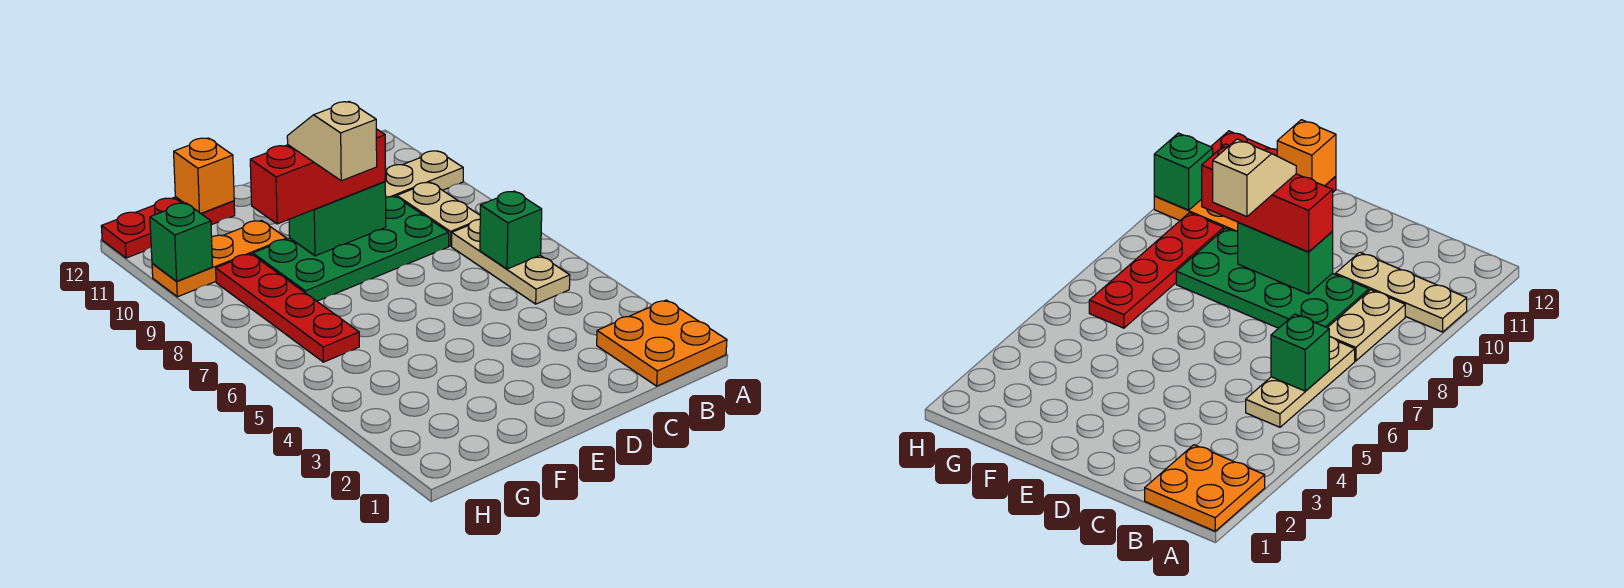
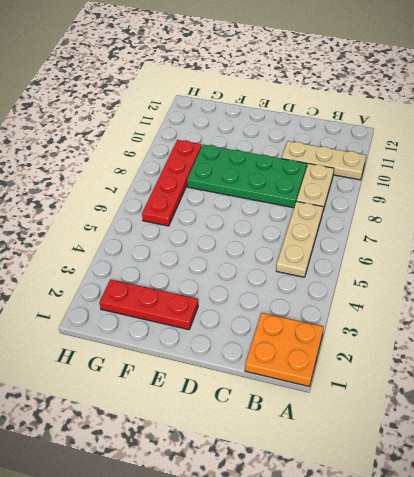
red 1x3 plate [99,279,198,330] -> red 1x3 plate moved to [101,197,235,258]
none -> orange 1x3 plate [152,220,287,297]
none -> green 1x1 brick [480,191,542,269]
none -> green 1x2 brick [289,182,386,256]

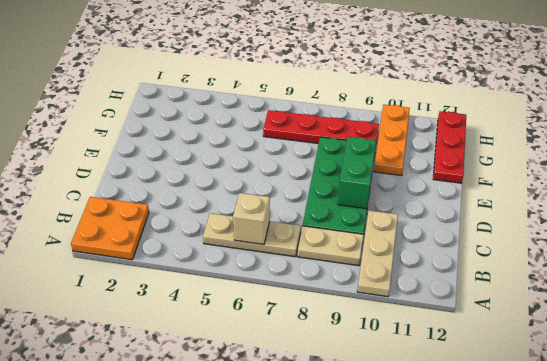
tan 1x1 brick [233,193,270,244] -> green 1x1 brick [480,191,542,269]
none -> orange 1x1 brick [174,138,234,213]
none -> green 1x1 brick [150,203,213,281]
none -> red 1x3 brick [250,129,385,224]

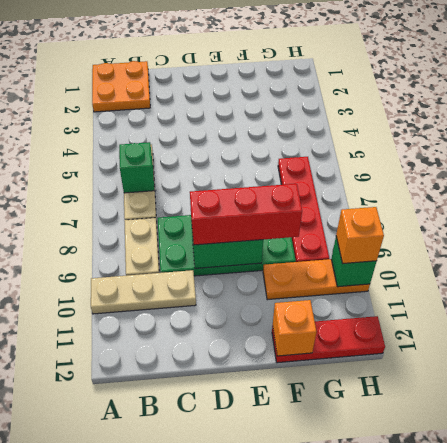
orange 1x1 brick [336,207,384,264] -> none
none -> tan 1x2 slope [287,102,377,181]

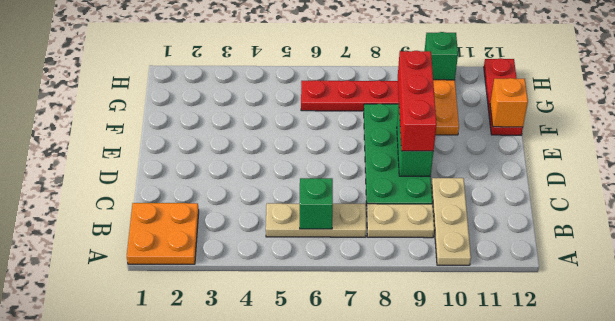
none -> tan 1x2 slope [287,102,377,181]

